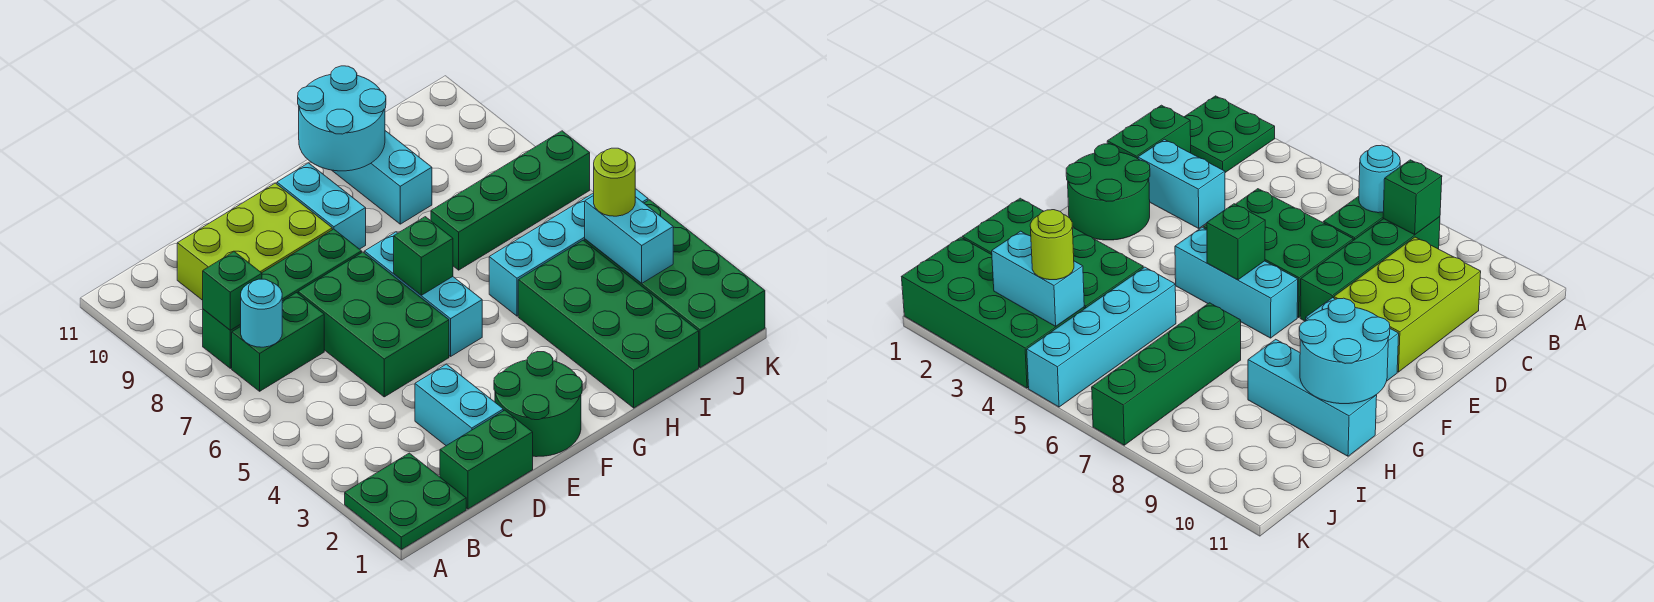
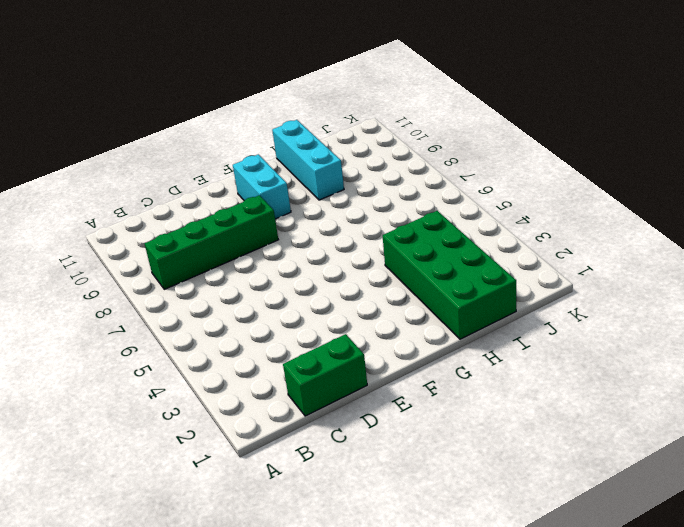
none -> green 2x2 plate [345,453,466,550]
none -> green 1x2 brick [232,293,324,391]
none -> lime 2x3 brick [177,183,332,300]

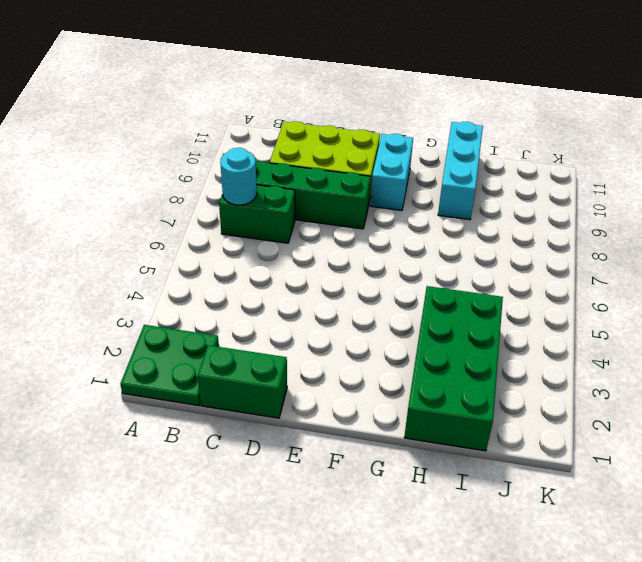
none -> cyan 1x2 brick [415,364,503,446]
none -> green 2x3 brick [298,252,449,397]
none -> green 2x2 round brick [494,352,582,457]

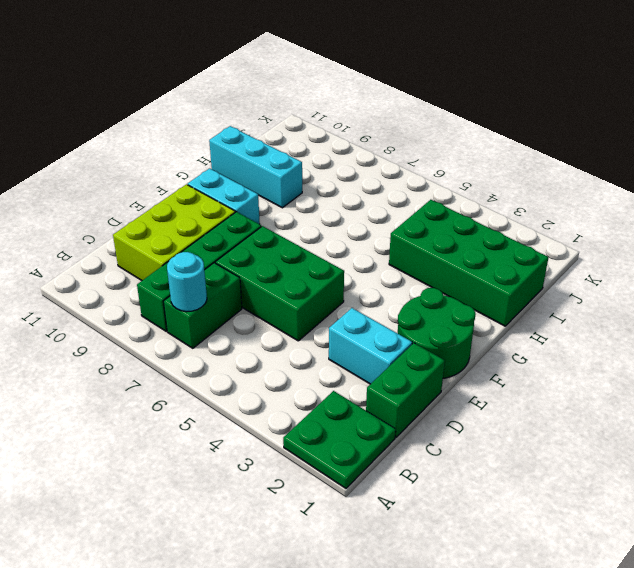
none -> cyan 1x3 brick [365,232,482,356]
none -> cyan 1x4 brick [489,189,648,316]
none -> green 1x4 brick [431,131,590,270]

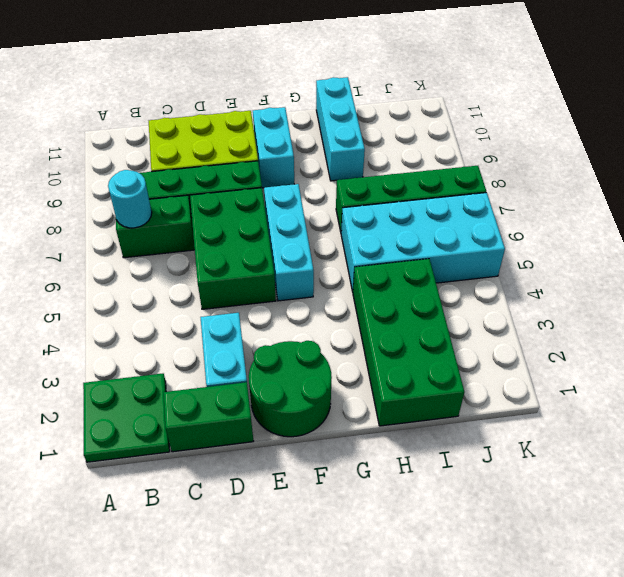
cyan 2x4 brick [341,193,505,292] -> cyan 1x4 brick [489,189,648,316]
none -> green 2x4 brick [585,200,765,368]
none -> green 1x1 brick [203,252,262,330]
none -> green 1x1 brick [394,217,453,295]

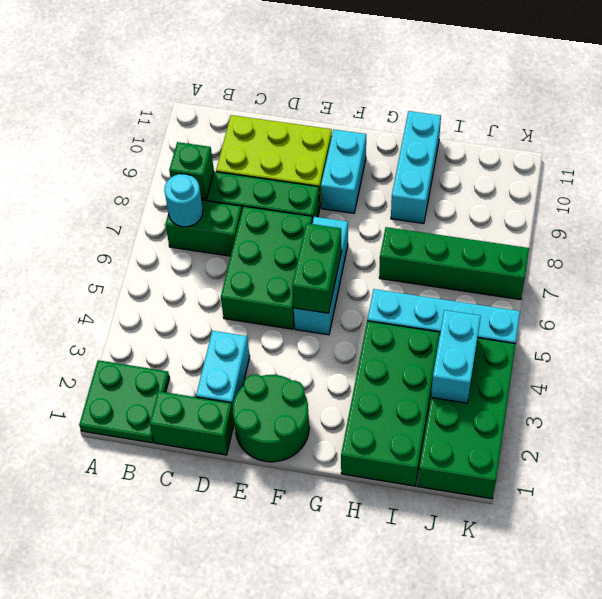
green 1x2 brick [292,223,342,313] -> green 1x1 brick [394,217,453,295]
none -> cyan 2x2 round brick [298,66,386,171]
none -> lime 1x1 round brick [594,148,635,216]

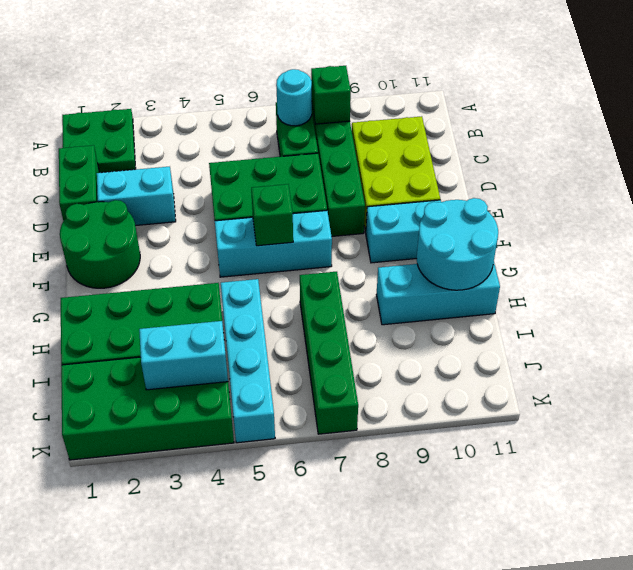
none -> lime 1x1 round brick [594,148,635,216]

